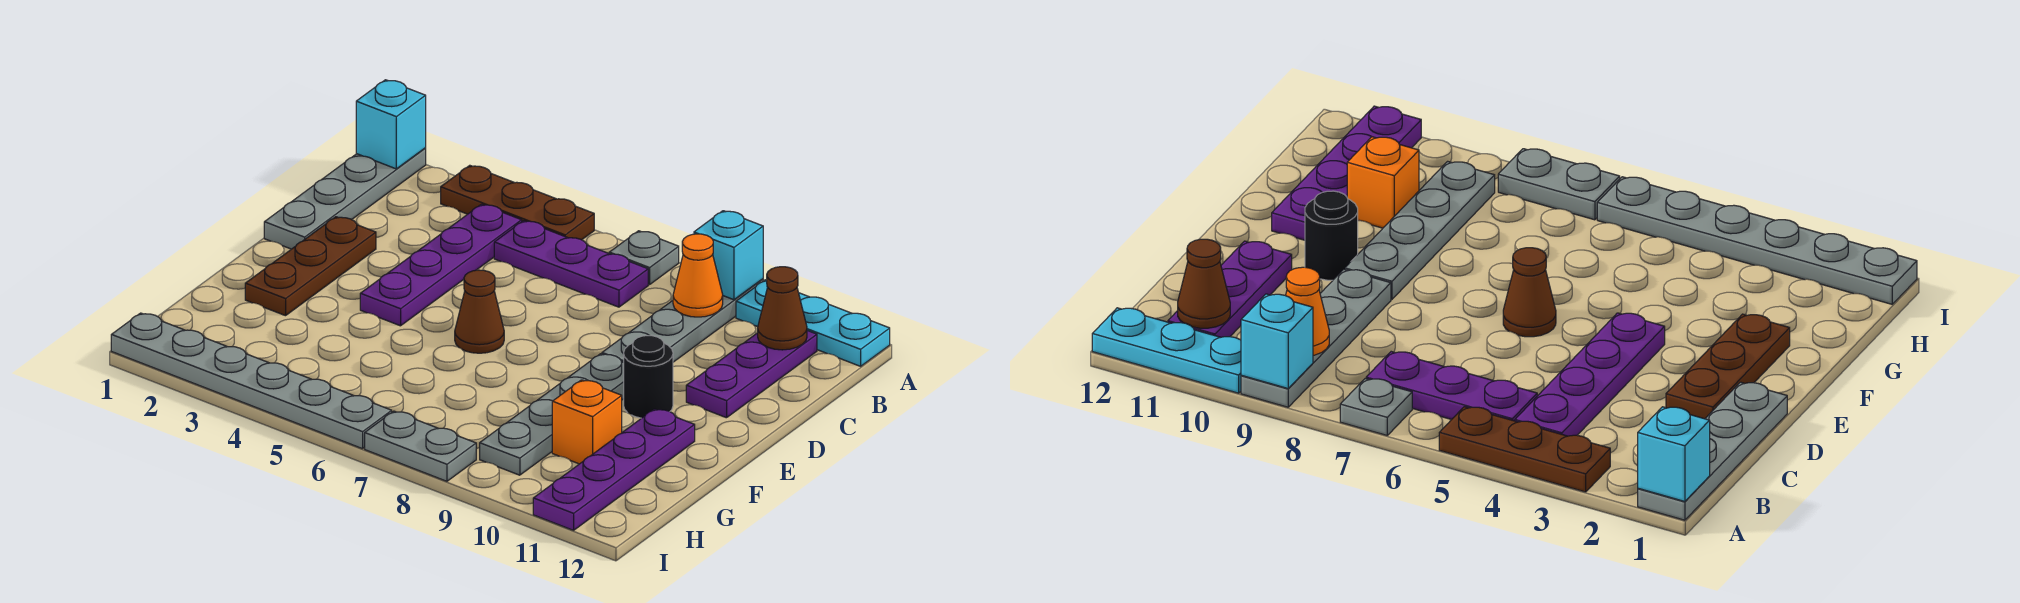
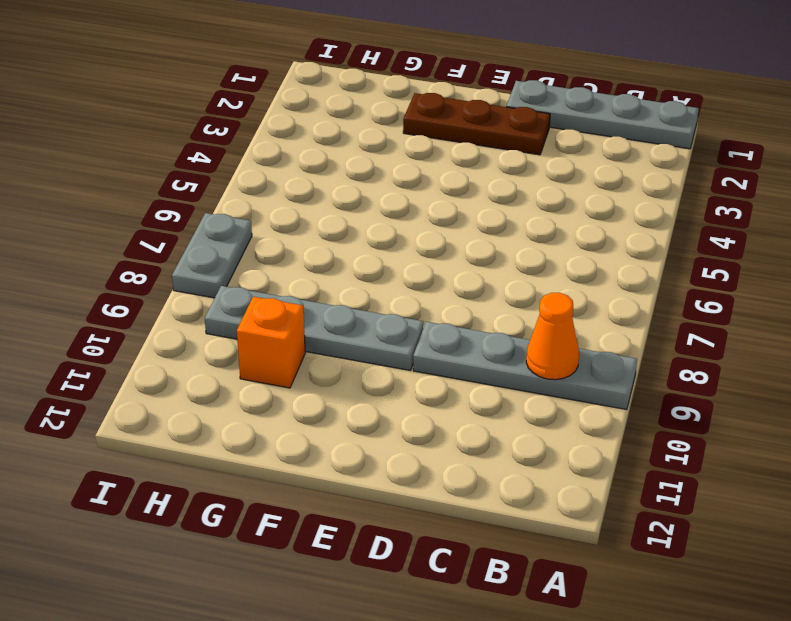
none -> brown 1x3 plate [441,165,594,240]
none -> grey 1x1 plate [609,231,679,285]
none -> cyan 1x3 plate [736,280,890,366]

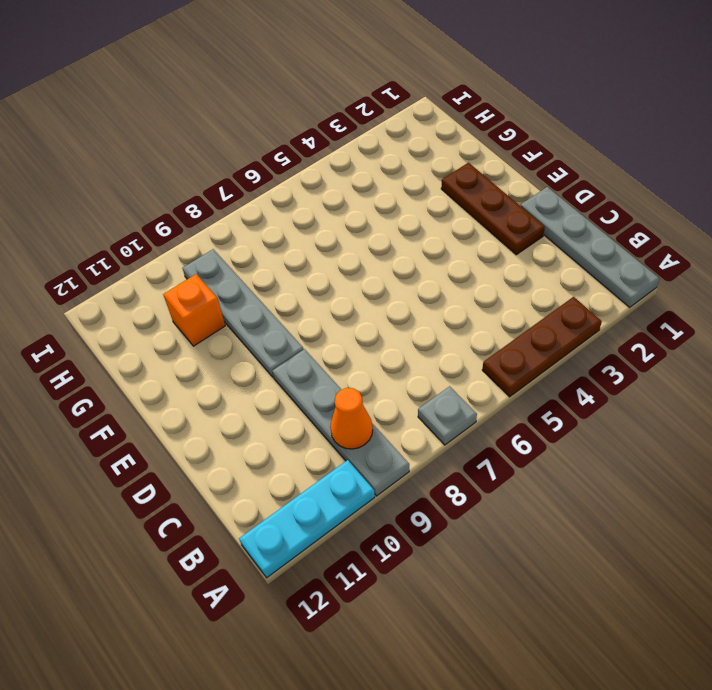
none -> purple 1x4 plate [360,204,522,326]
none -> purple 1x3 plate [494,221,648,307]
none -> purple 1x3 plate [686,331,817,418]

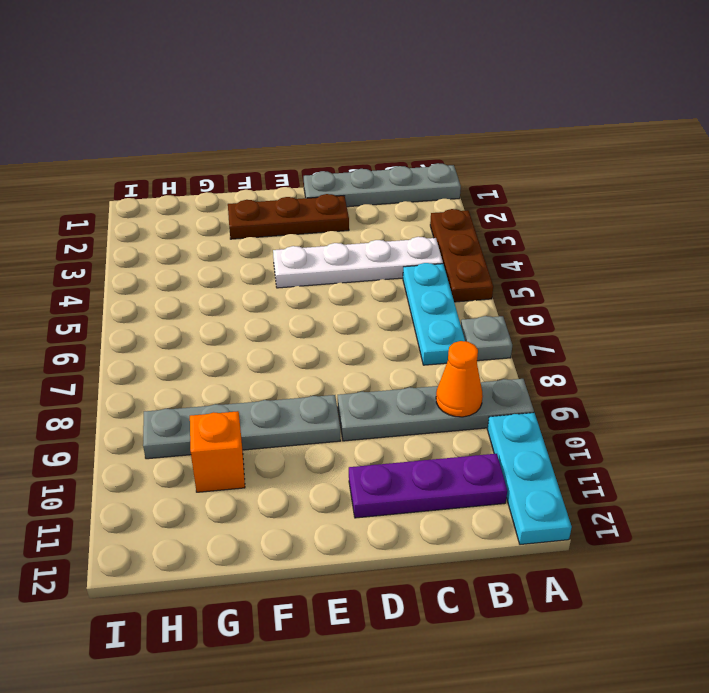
white 1x4 plate [273,237,443,288] -> purple 1x4 plate [360,204,522,326]
cyan 1x3 plate [403,263,465,365] -> purple 1x3 plate [494,221,648,307]
none -> brown 1x1 cone [455,270,504,353]
none -> black 1x1 round brick [624,336,673,418]
none -> purple 1x4 plate [533,409,695,530]

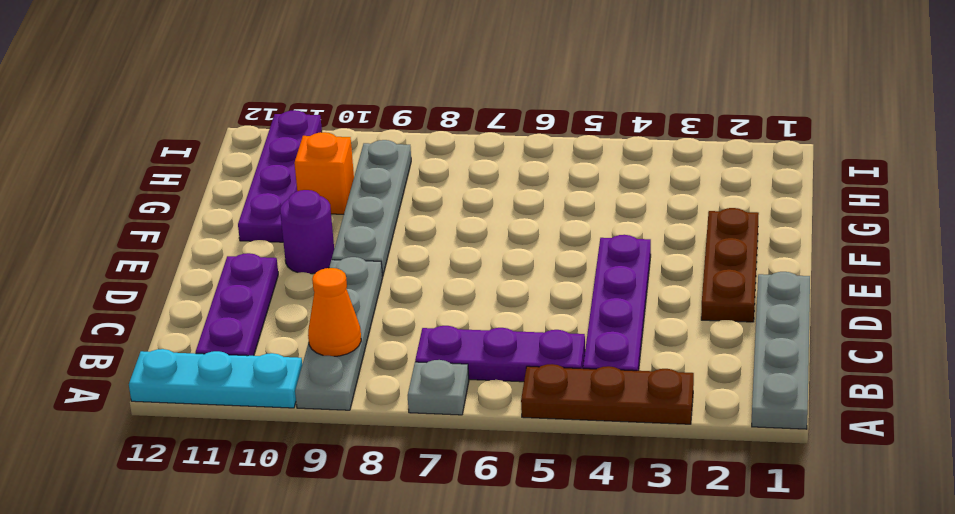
purple 1x1 round brick [280,190,334,274] -> black 1x1 round brick [624,336,673,418]
none -> brown 1x1 cone [455,270,504,353]
none -> grey 1x6 plate [111,313,392,449]
none -> grey 1x2 plate [365,411,476,481]

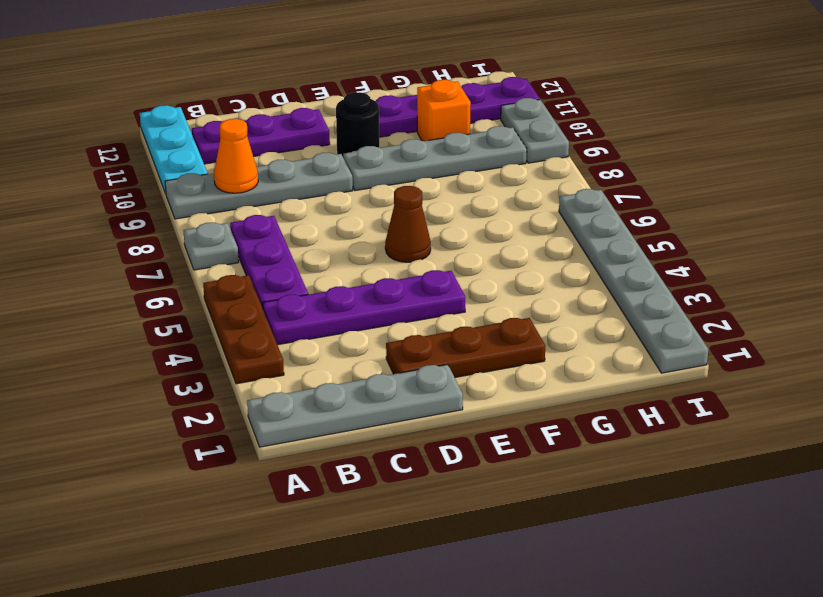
grey 1x2 plate [501,98,569,163] -> grey 1x2 plate moved to [365,411,476,481]
none -> cyan 1x1 brick [356,80,426,169]
none -> cyan 1x1 brick [694,211,763,300]
none -> brown 1x1 cone [758,267,807,350]

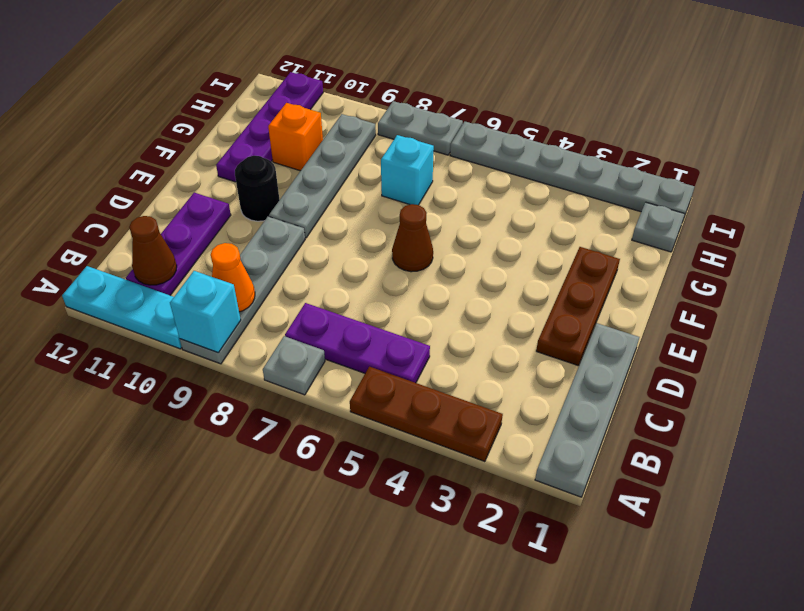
cyan 1x1 brick [381,135,434,205] -> cyan 1x1 brick moved to [356,80,426,169]
grey 1x1 plate [632,202,685,252] -> none
none -> purple 1x4 plate [360,204,522,326]

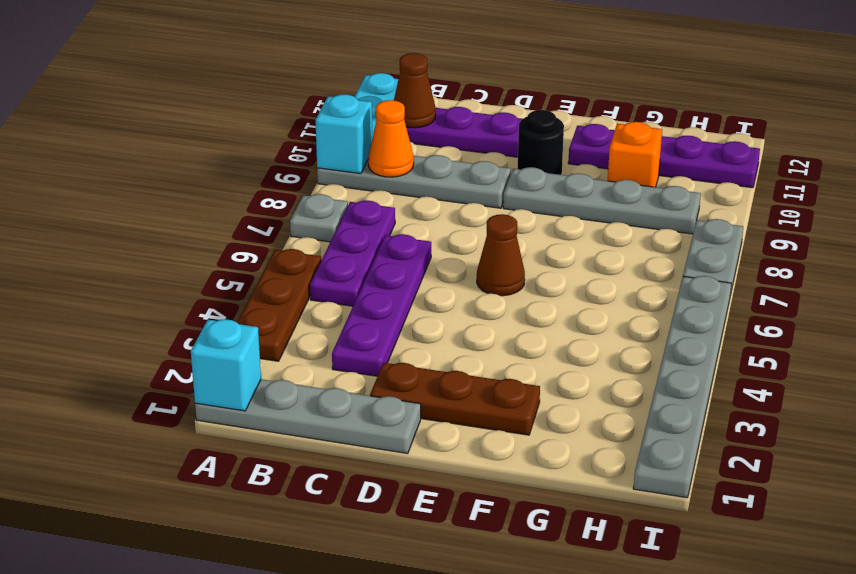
purple 1x4 plate [332,234,431,376] -> purple 1x4 plate turned to [360,204,522,326]

